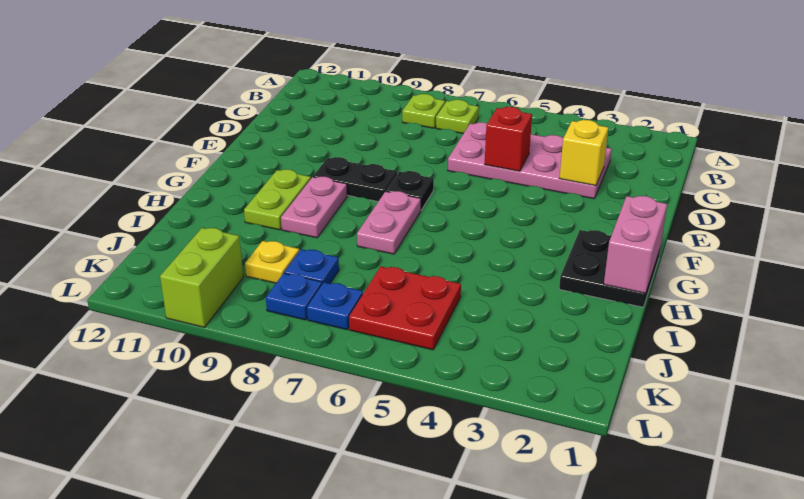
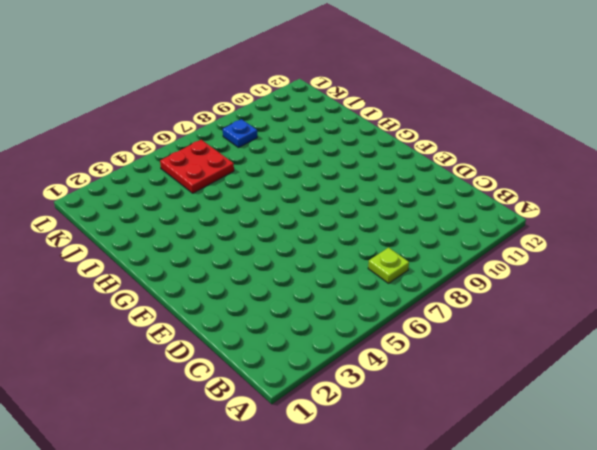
none -> lime 1x1 plate [402,94,445,128]
none -> pink 2x4 plate [448,122,612,199]
none -> black 1x1 plate [386,171,434,210]

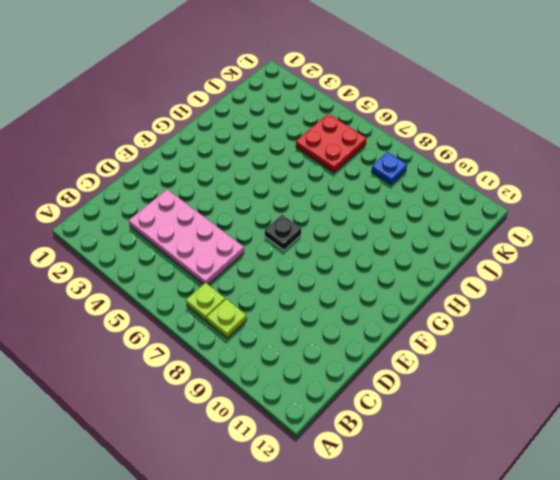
none -> black 1x2 plate [313,157,397,201]
none -> black 2x2 plate [559,230,660,307]
none -> pink 1x2 plate [357,191,421,254]

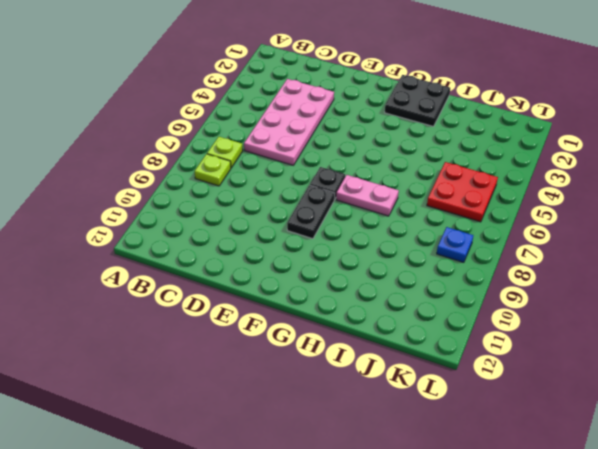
none -> pink 1x2 plate [281,177,347,238]
none -> lime 1x2 plate [244,169,311,230]
none -> blue 1x1 plate [284,249,339,284]

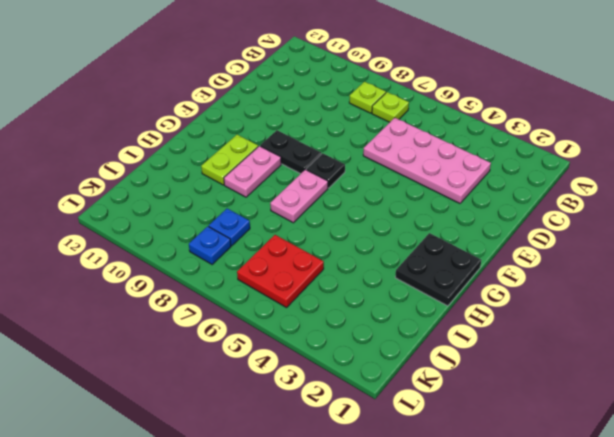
none -> yellow 1x1 plate [245,241,299,283]
none -> blue 1x1 plate [307,282,363,330]
none -> lime 1x2 brick [160,228,243,327]

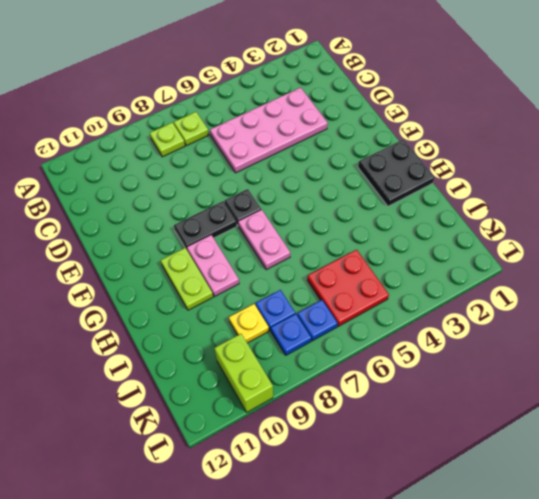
none -> yellow 1x1 brick [559,120,608,186]
none -> red 1x1 brick [485,107,532,171]
none -> pink 1x2 brick [604,196,667,293]

